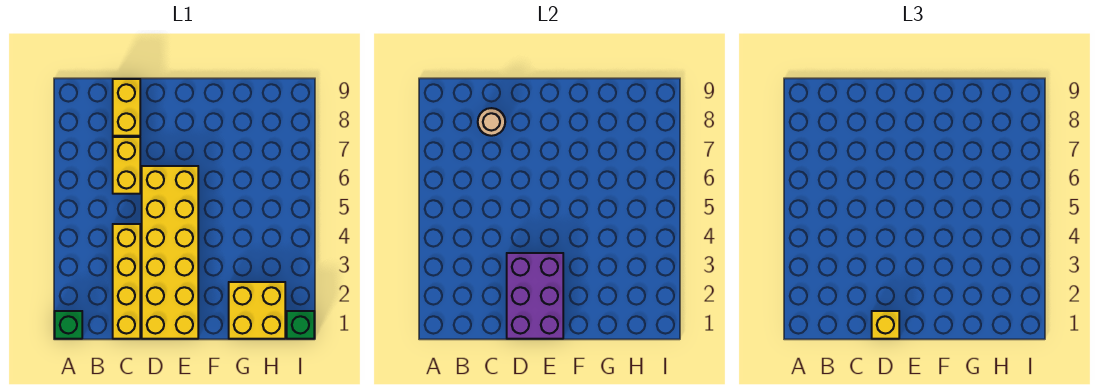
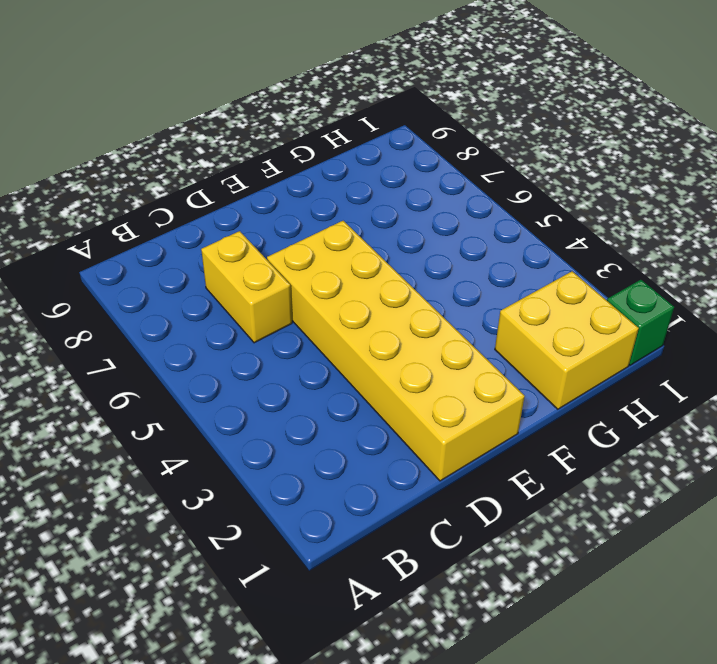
none -> green 1x1 brick [55,311,82,339]
none -> yellow 1x4 brick [113,224,140,339]

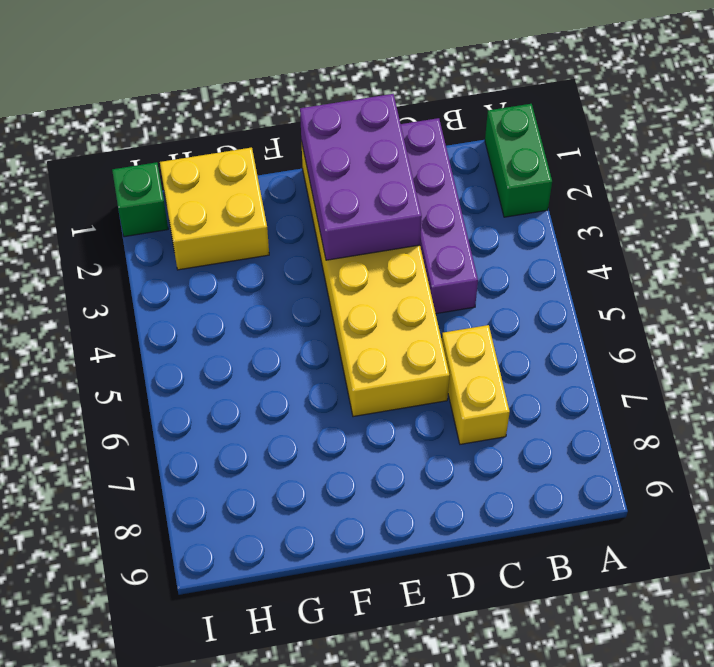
green 1x2 brick [485,104,552,217] -> green 1x1 brick [55,311,82,339]
purple 1x4 brick [401,118,478,314] -> yellow 1x4 brick [113,224,140,339]
none -> yellow 1x2 brick [113,79,140,136]
none -> tan 1x1 round brick [478,108,505,136]

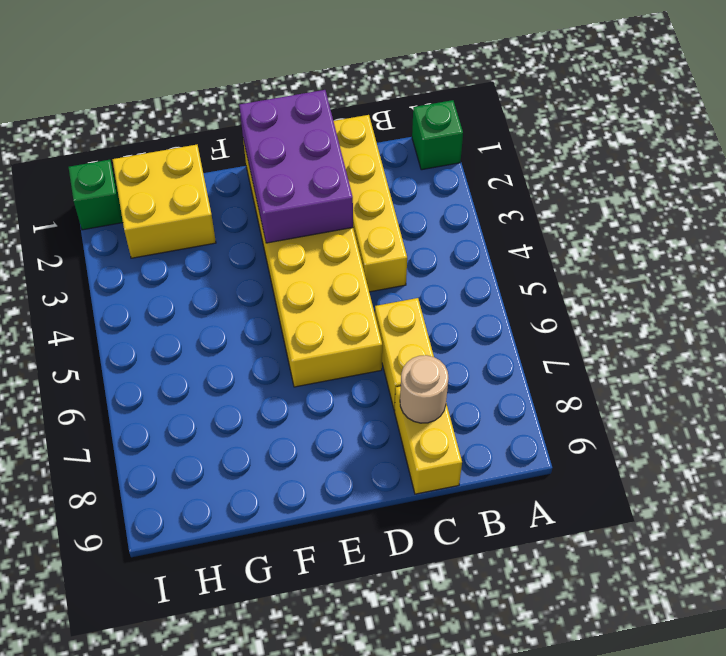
none -> yellow 1x1 brick [872,311,899,339]

